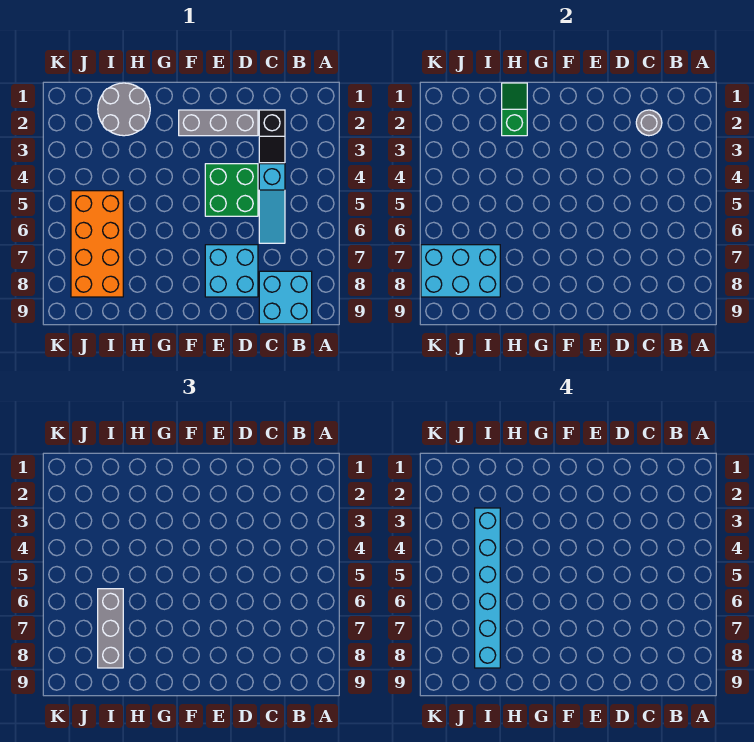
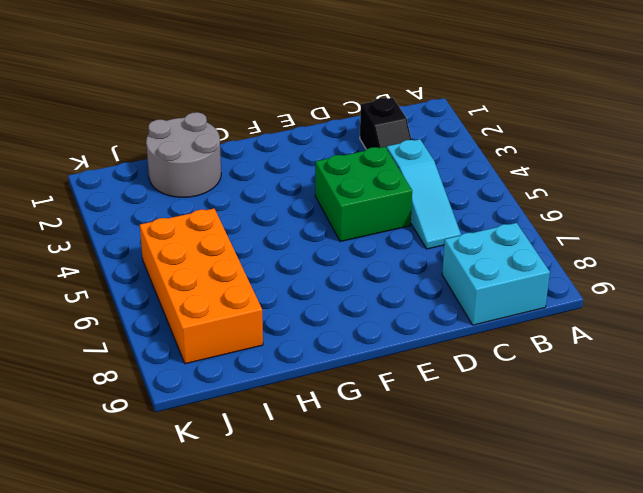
none -> grey 1x3 brick [179,110,258,136]
none -> cyan 2x2 brick [205,245,258,297]
none -> grey 1x1 round brick [636,110,662,136]

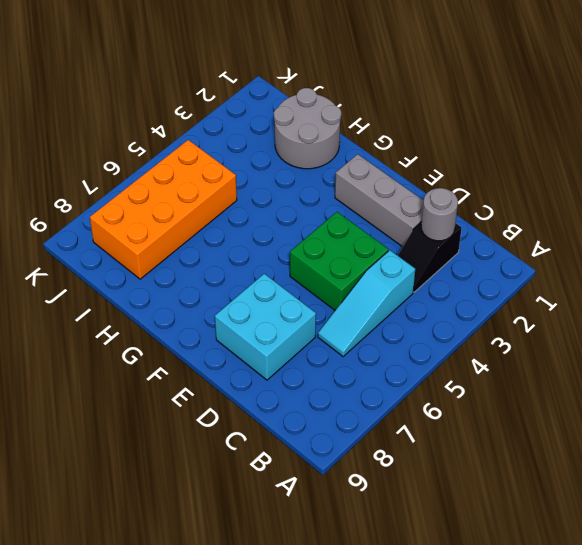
none -> cyan 2x2 brick [259,271,312,324]
none -> green 1x2 slope [502,83,527,136]
none -> cyan 2x3 brick [421,245,500,297]

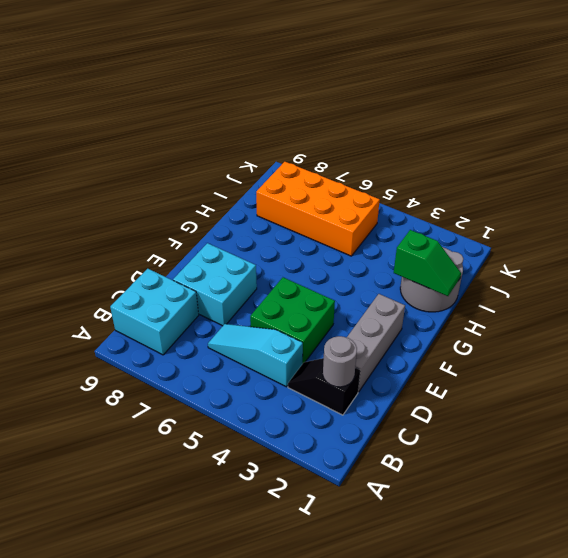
none -> cyan 2x3 brick [421,245,500,297]
none -> grey 1x3 brick [98,589,123,668]
none -> cyan 1x6 brick [475,508,500,668]

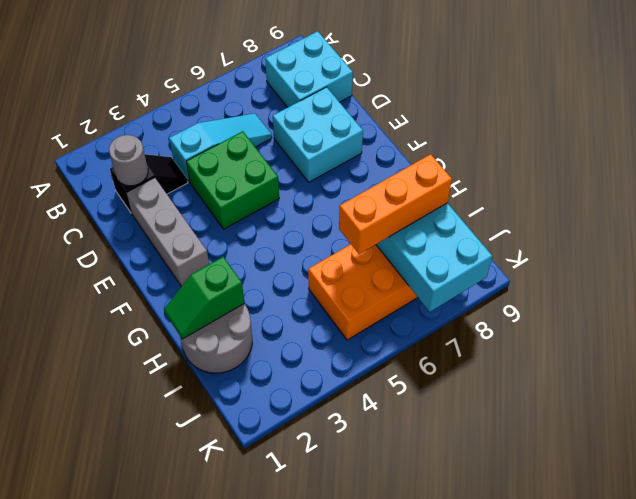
orange 1x3 brick [339,154,452,254] -> grey 1x3 brick [98,589,123,668]
none -> cyan 1x6 brick [475,508,500,668]

